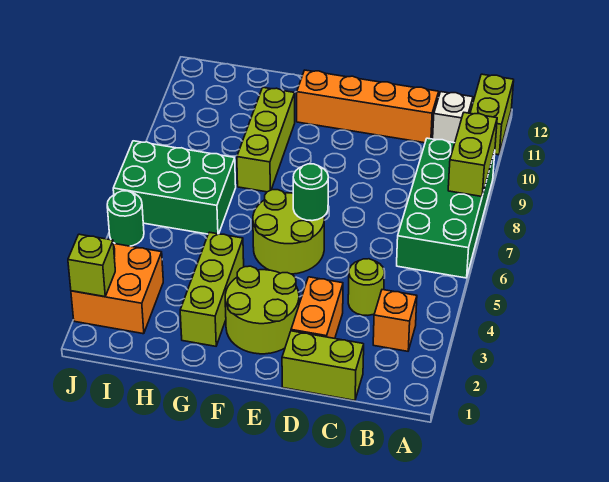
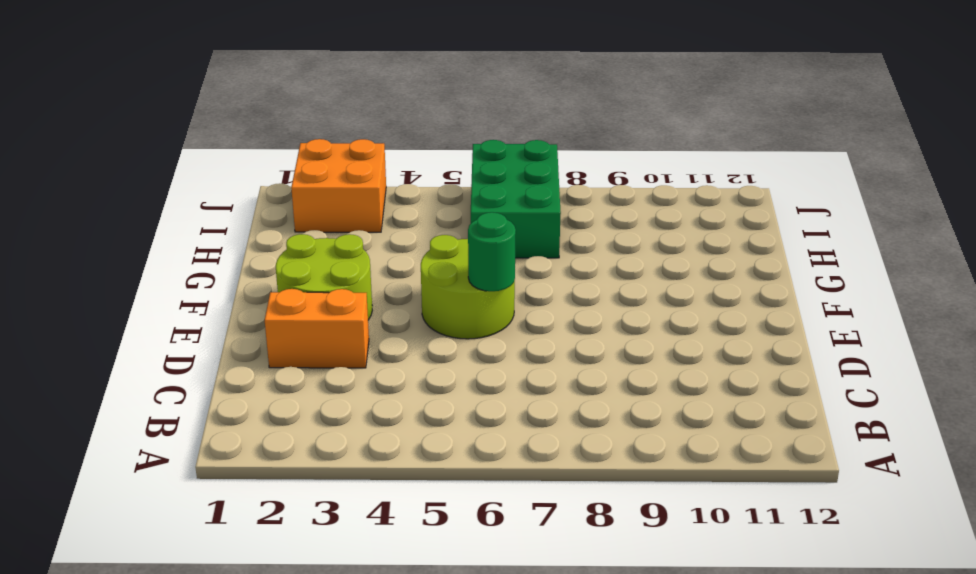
none -> green 2x4 brick [397,138,495,278]
none -> lime 1x2 brick [470,74,514,155]
none -> orange 1x1 brick [373,290,417,351]

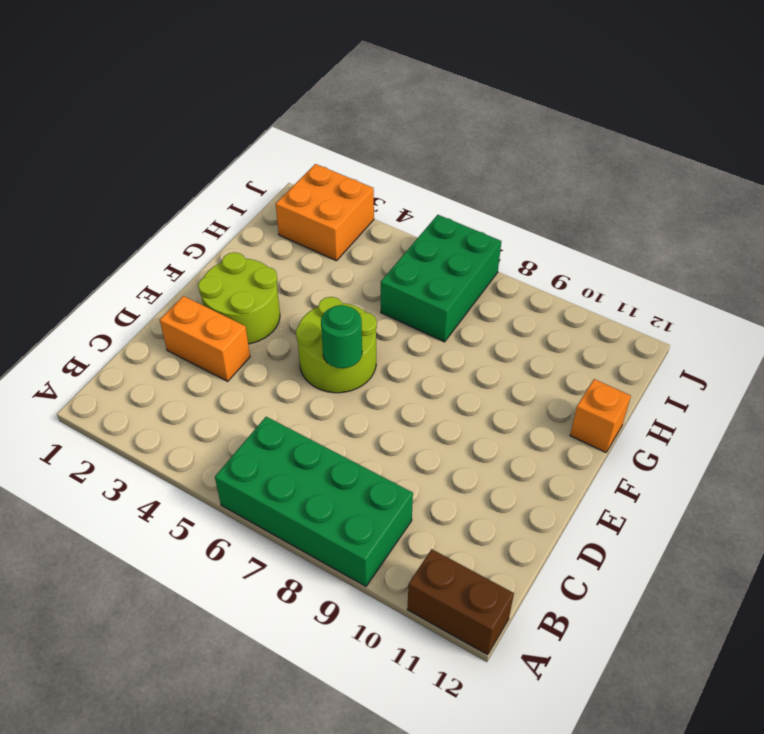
brown 1x2 brick [407,549,514,655] -> lime 1x2 brick [470,74,514,155]
orange 1x1 brick [570,379,631,452] -> orange 1x1 brick moved to [373,290,417,351]
none -> white 1x1 brick [433,92,473,143]
none -> lime 1x2 brick [282,331,364,401]
none -> lime 1x1 round brick [348,259,384,315]

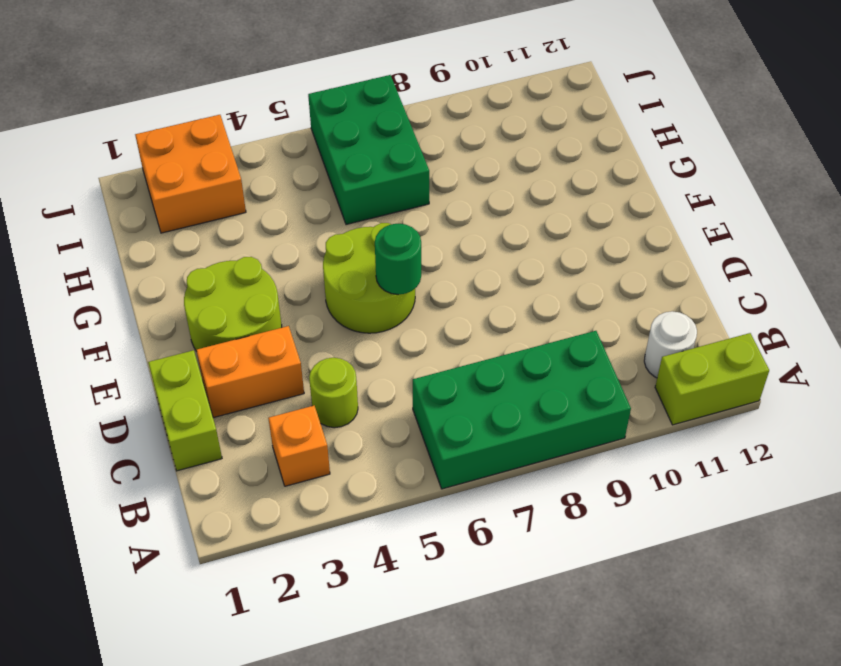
white 1x1 round brick [644,311,697,378] -> white 1x1 brick [433,92,473,143]
none -> orange 1x4 brick [297,70,439,143]
none -> lime 1x3 brick [180,232,244,346]
none -> lime 1x3 brick [237,88,295,192]

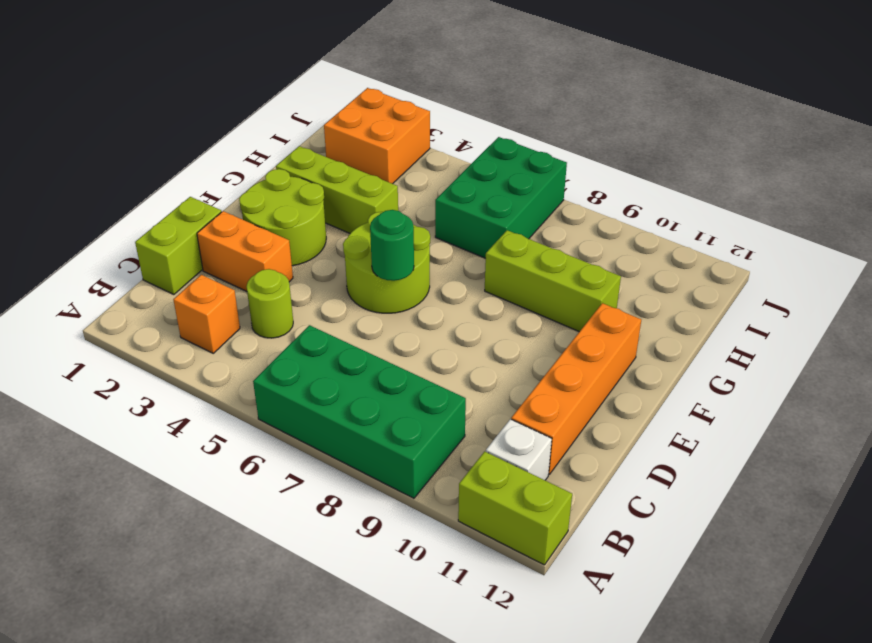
none -> green 1x1 round brick [107,191,144,246]
none -> lime 1x2 brick [448,113,497,197]
none -> lime 1x1 brick [68,234,115,297]

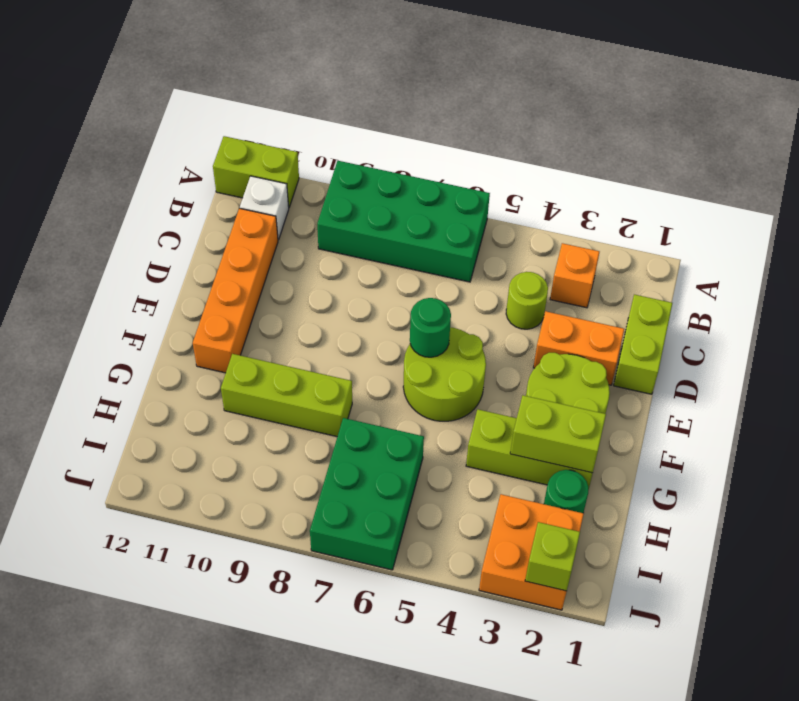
lime 1x2 brick [510,395,606,473] -> lime 1x2 brick moved to [448,113,497,197]
green 1x1 round brick [544,470,588,513] -> green 1x1 round brick moved to [107,191,144,246]

